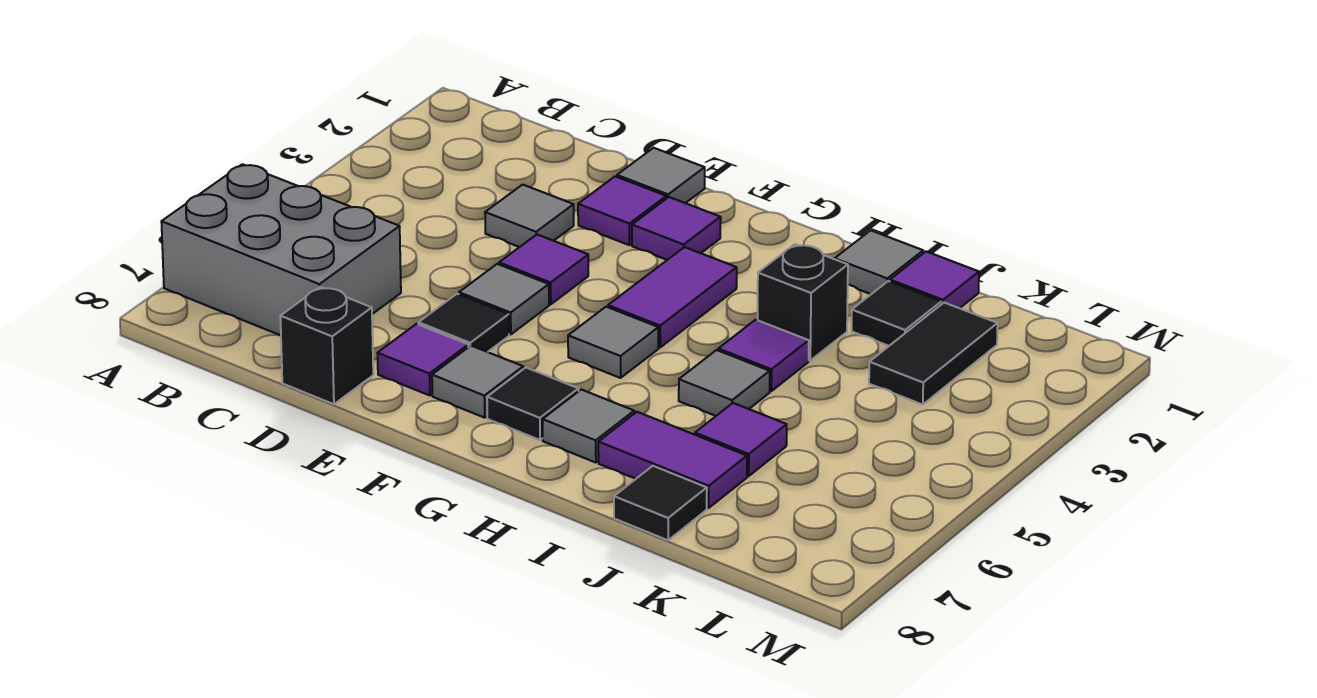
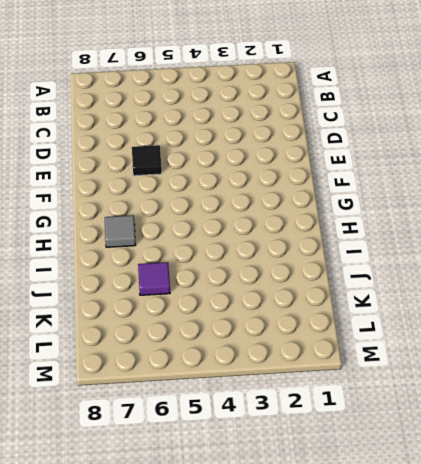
none -> grey 2x3 brick [161,164,401,336]
none -> grey 1x1 tile [485,185,574,247]
none -> black 1x1 brick [280,287,373,404]

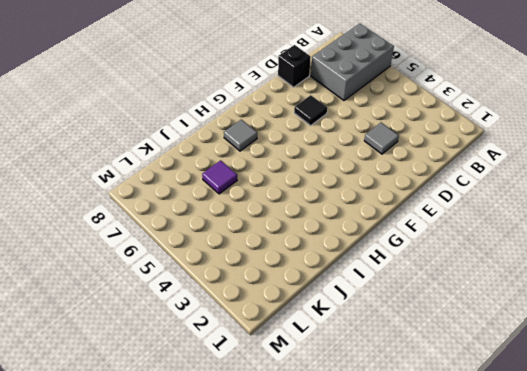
none -> grey 1x1 tile [617,148,705,203]
none -> purple 1x1 tile [578,176,666,245]
none -> purple 1x1 tile [499,235,588,304]

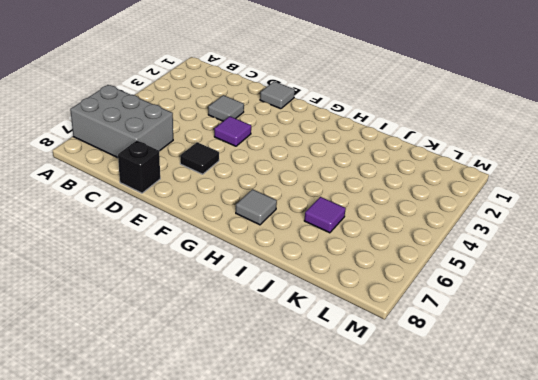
none -> purple 1x1 tile [578,176,666,245]
none -> grey 1x1 tile [459,264,549,334]
none -> purple 1x1 tile [377,324,468,396]

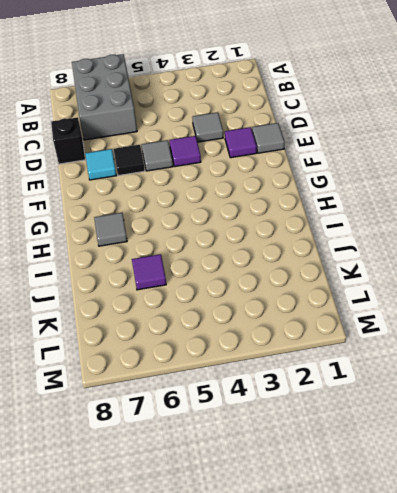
cyan 1x1 tile [85,149,117,180] -> purple 1x1 tile [377,324,468,396]
none -> purple 1x1 tile [632,197,721,260]
none -> grey 1x1 tile [432,346,523,418]
none -> purple 1x2 tile [608,247,737,347]

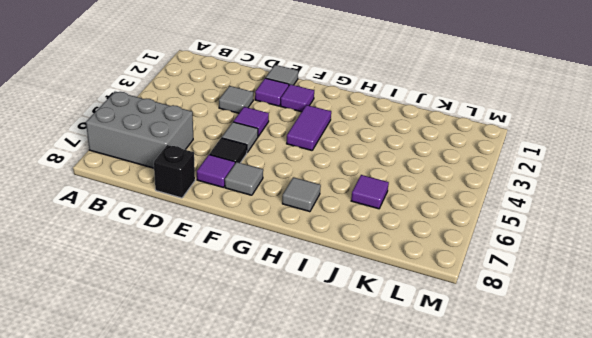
none -> grey 1x1 tile [568,307,658,378]
none -> black 1x1 tile [487,368,579,440]
none -> grey 1x1 tile [835,230,923,294]

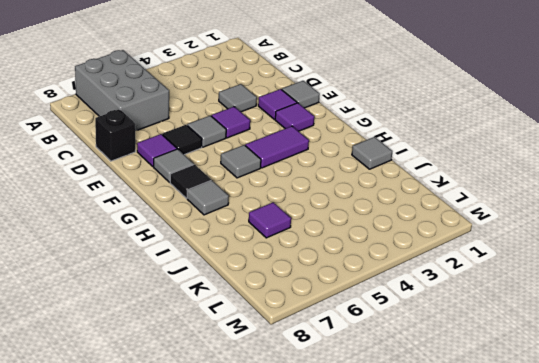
none -> black 1x1 brick [758,244,848,360]
none -> purple 1x1 tile [718,320,809,391]
none -> grey 1x1 tile [679,350,770,416]

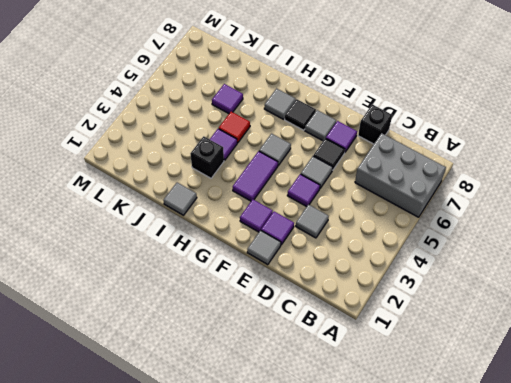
red 1x1 tile [219,112,250,143] -> grey 1x1 tile [679,350,770,416]
none -> purple 1x2 tile [598,412,747,508]
none -> purple 1x1 tile [890,252,979,308]
none -> black 1x1 tile [852,281,941,346]

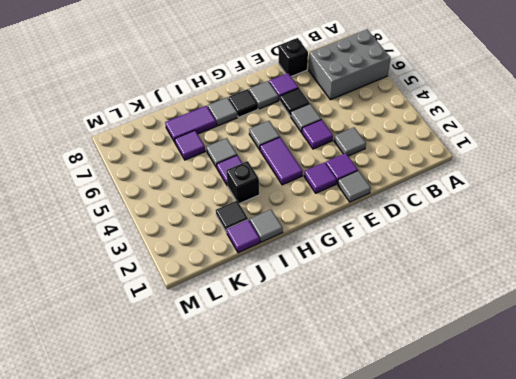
none -> black 1x1 tile [614,466,707,540]
none -> black 1x2 tile [869,303,998,405]

